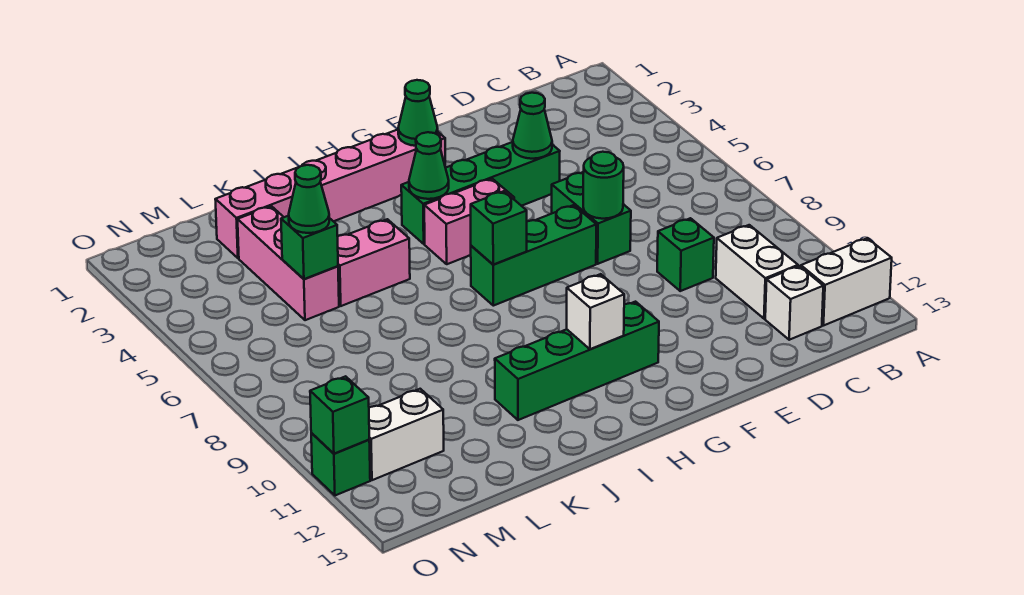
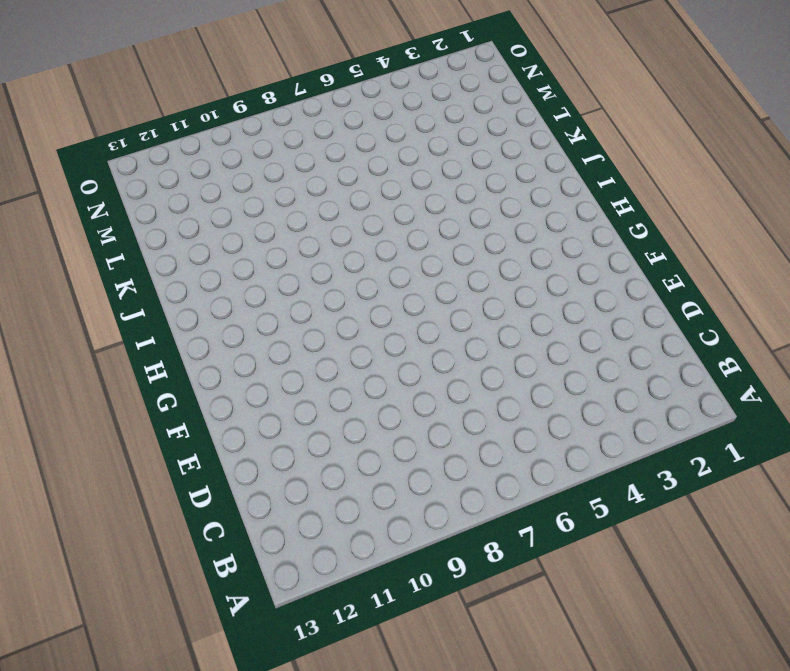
none -> white 1x2 brick [801,238,892,326]
none -> white 1x2 brick [716,225,798,319]
none -> white 1x1 brick [765,266,823,340]

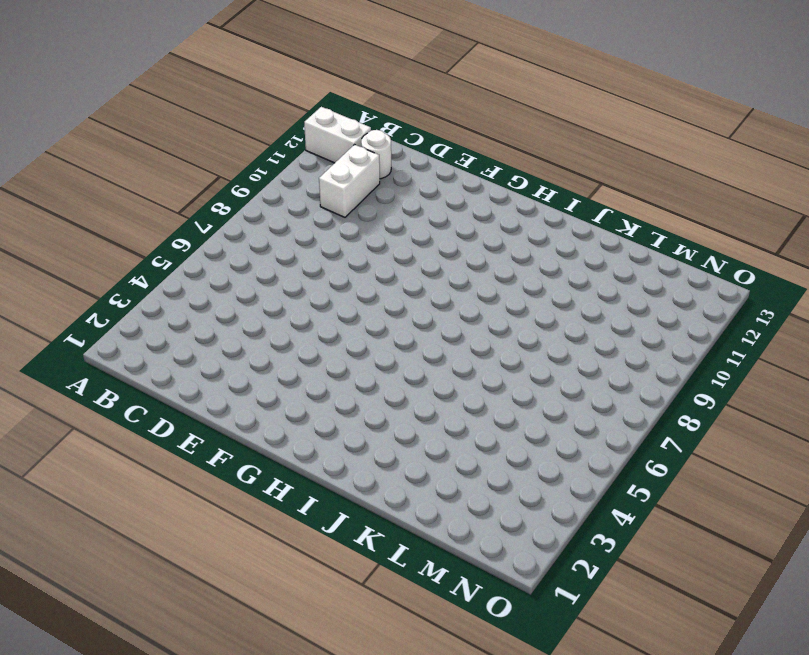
white 1x1 round brick [361,130,391,179] -> white 1x1 brick [765,266,823,340]
none -> green 1x1 brick [657,218,714,291]
none -> green 1x4 brick [401,142,560,244]
none -> green 1x2 brick [552,172,631,264]

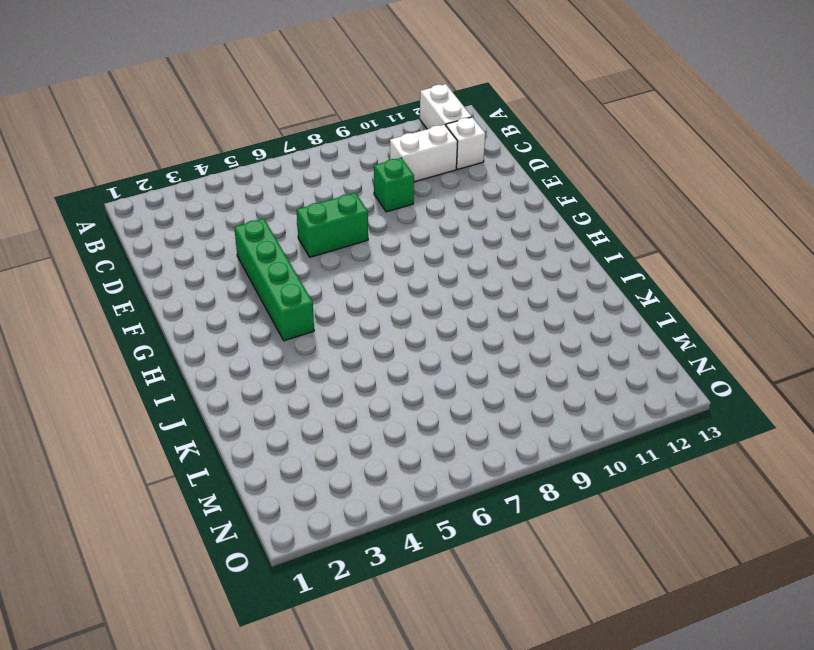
none -> green 1x3 brick [471,205,596,306]
none -> pink 1x6 brick [215,130,445,258]
none -> pink 1x2 brick [424,179,514,264]

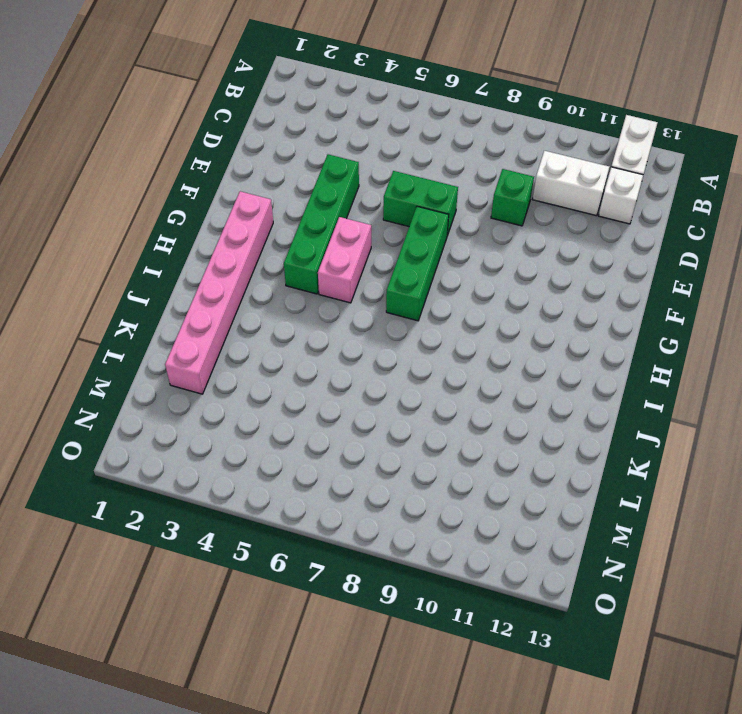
none -> green 1x4 brick [495,302,659,420]
none -> pink 1x2 brick [338,219,410,306]
none -> pink 1x3 brick [238,206,339,320]

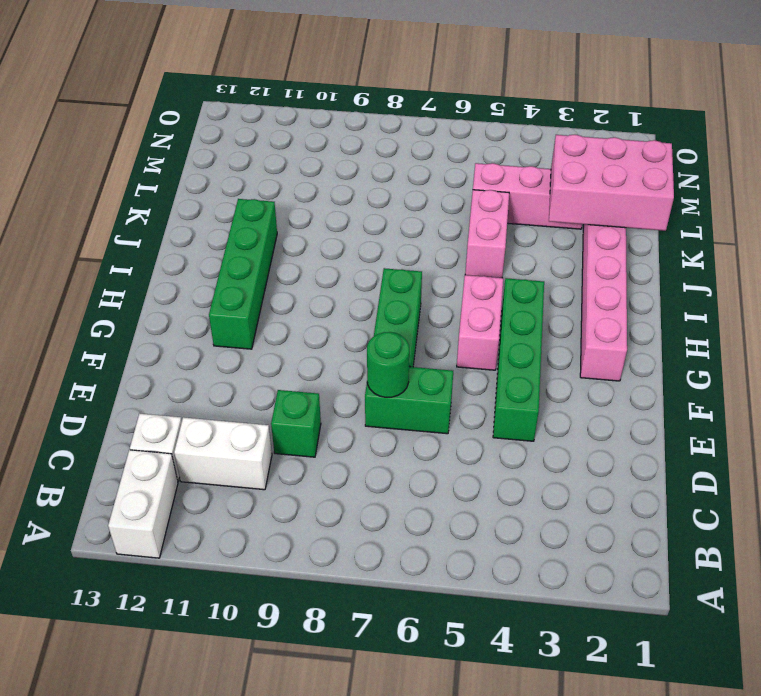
pink 2x3 brick [549,134,674,231] -> none
none -> white 1x2 brick [369,389,444,480]
none -> green 1x1 brick [311,433,370,495]
none -> green 1x1 cone [513,93,552,159]

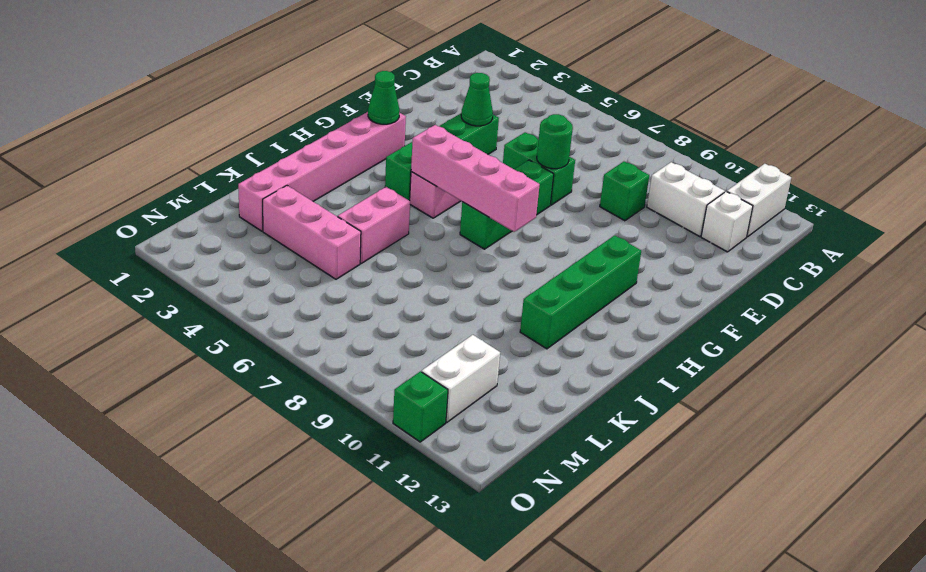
pink 1x4 brick [411,125,540,232] -> green 1x1 brick [471,191,527,265]
none -> green 1x1 cone [409,132,449,199]
none -> white 1x1 brick [567,274,624,349]
none -> green 1x1 brick [281,216,338,279]

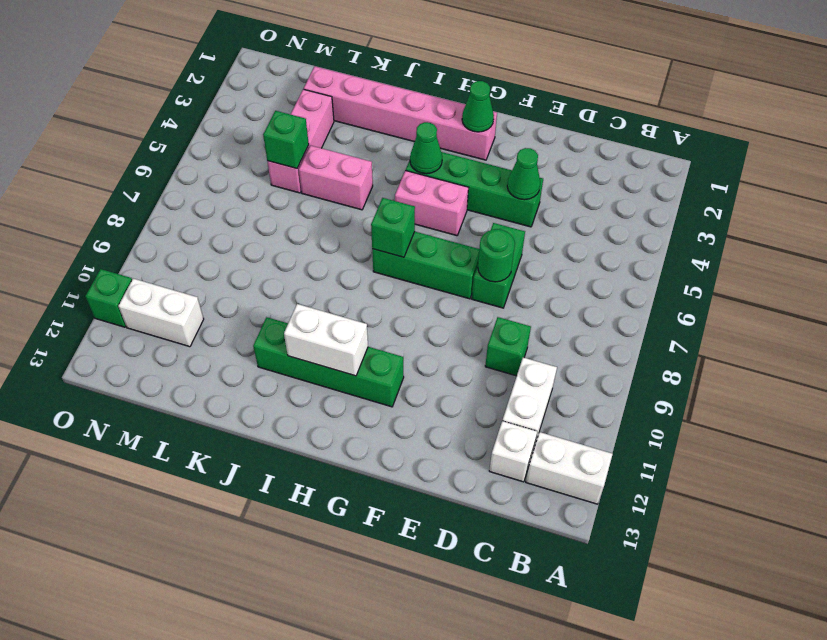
white 1x2 brick [284,304,368,376] -> white 1x1 brick [567,274,624,349]
none -> green 1x1 brick [310,376,369,454]
none -> green 1x1 cone [289,165,329,233]

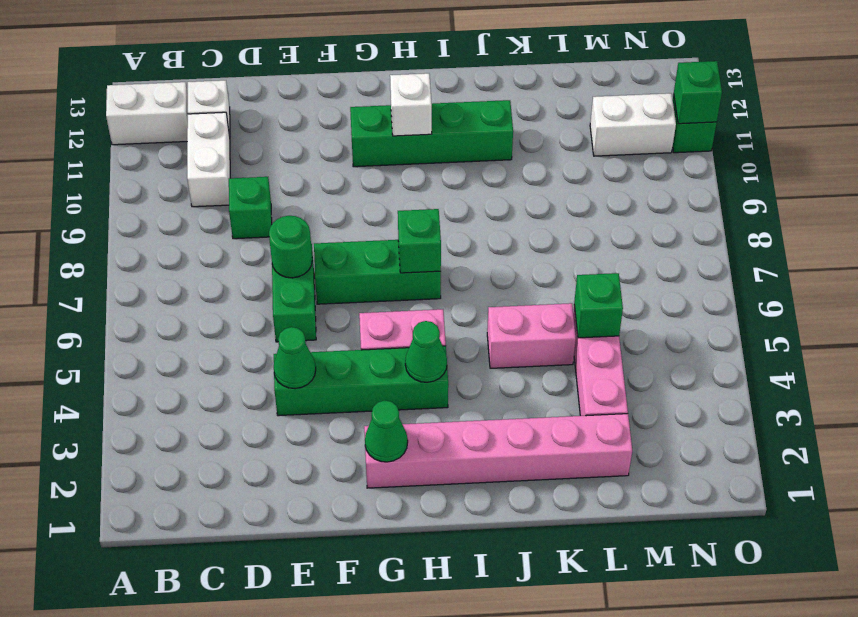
none -> green 1x1 cone [289,165,329,233]

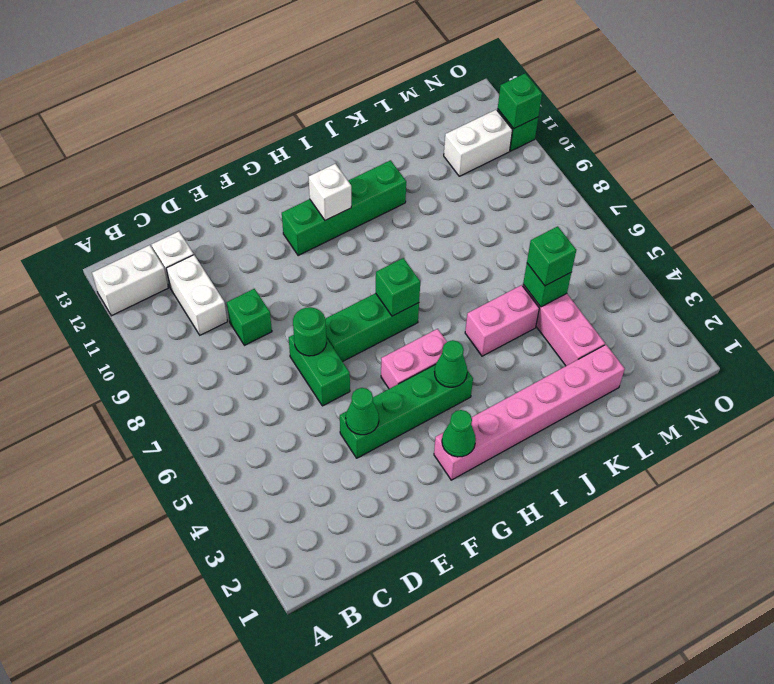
green 1x1 brick [527,226,576,286] -> green 1x1 cone [289,165,329,233]

